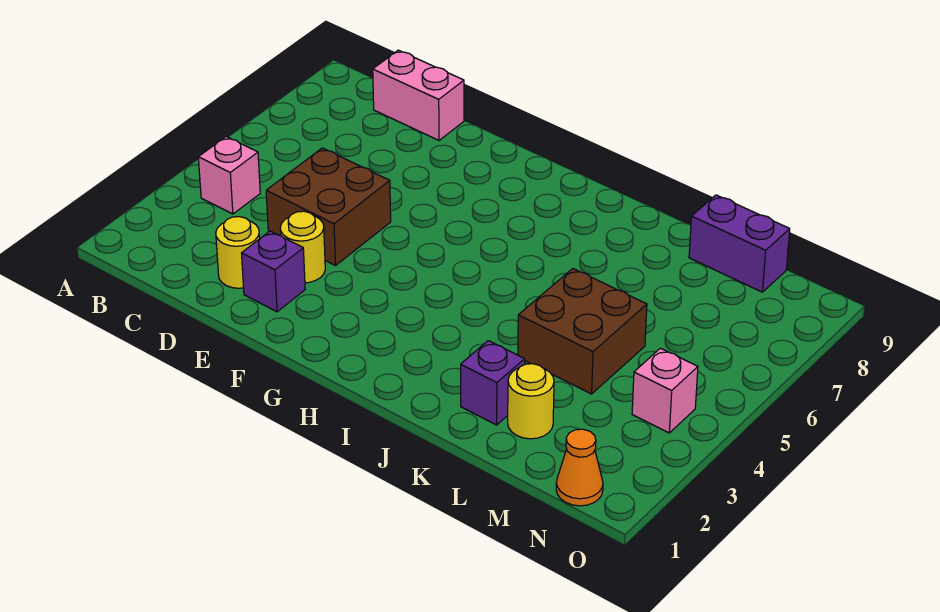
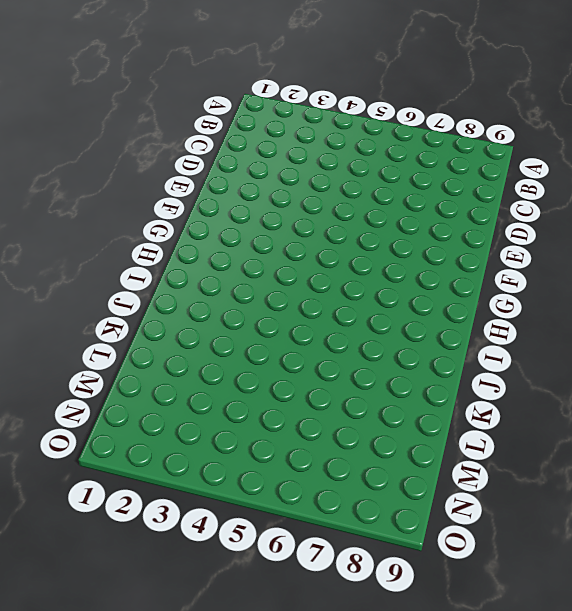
none -> pink 1x1 brick [198,137,260,214]
none -> pink 1x2 brick [373,50,464,140]
none -> yellow 1x1 round brick [216,217,260,288]

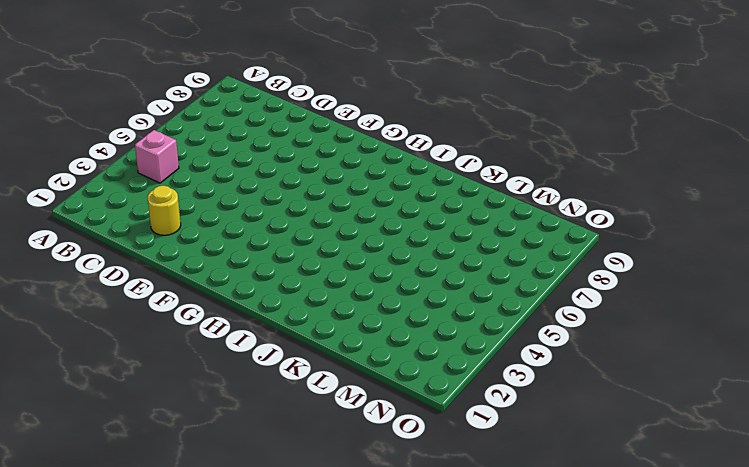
none -> pink 1x2 brick [373,50,464,140]
none -> brown 2x2 brick [266,148,391,266]
none -> purple 1x1 brick [242,231,305,312]

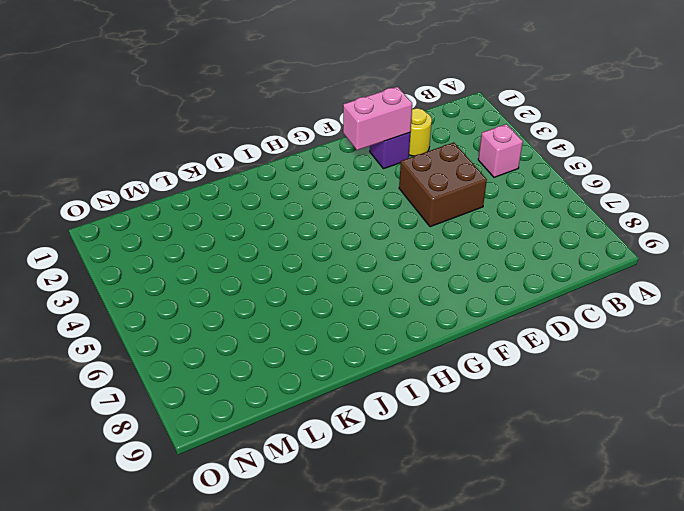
pink 1x2 brick [343,87,412,150] -> pink 1x2 brick moved to [373,50,464,140]
none -> yellow 1x1 round brick [280,211,325,283]
none -> purple 1x1 brick [461,341,525,425]
none -> brown 2x2 brick [518,269,647,394]

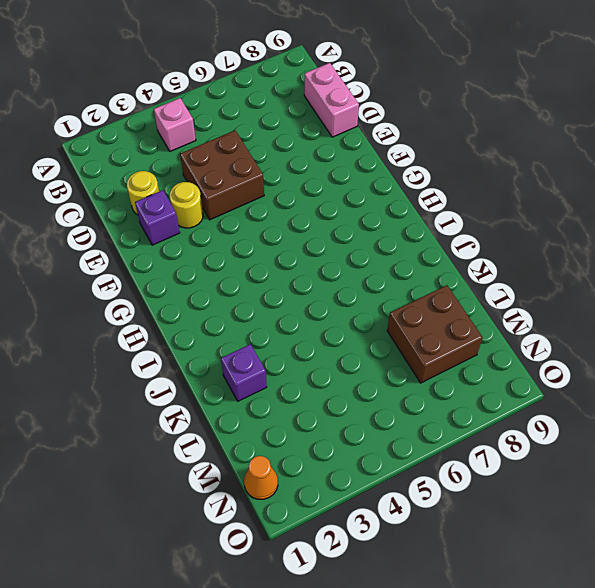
brown 2x2 brick [387,285,483,383] -> brown 2x2 brick moved to [518,269,647,394]
none -> yellow 1x1 round brick [508,364,554,439]
none -> purple 1x2 brick [689,195,790,292]
none -> pink 1x1 brick [632,348,698,433]

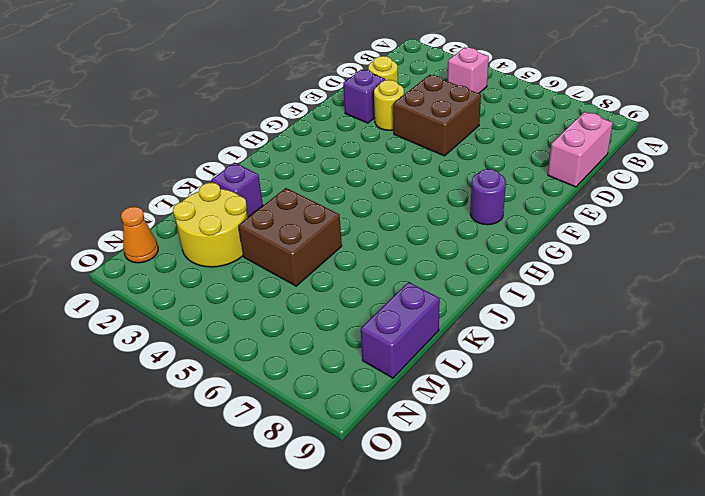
purple 1x1 round brick [470,169,506,225] -> none
yellow 2x2 round brick [173,183,248,267] -> yellow 1x1 round brick [508,364,554,439]
none -> pink 1x1 brick [632,348,698,433]

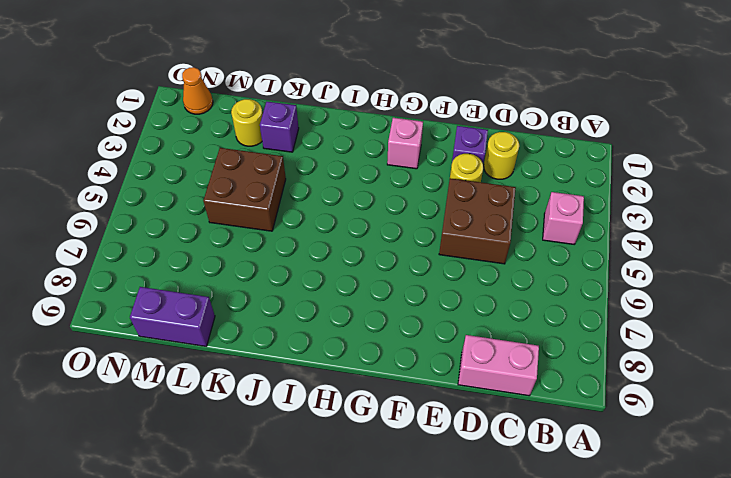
pink 1x1 brick [387,118,423,169] -> pink 1x1 brick moved to [632,348,698,433]

